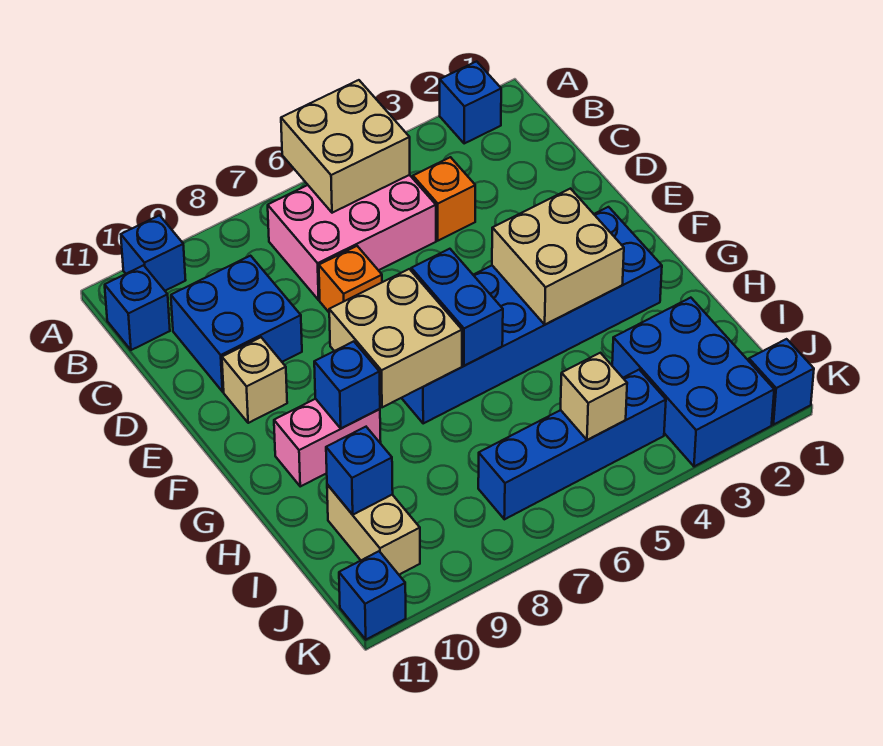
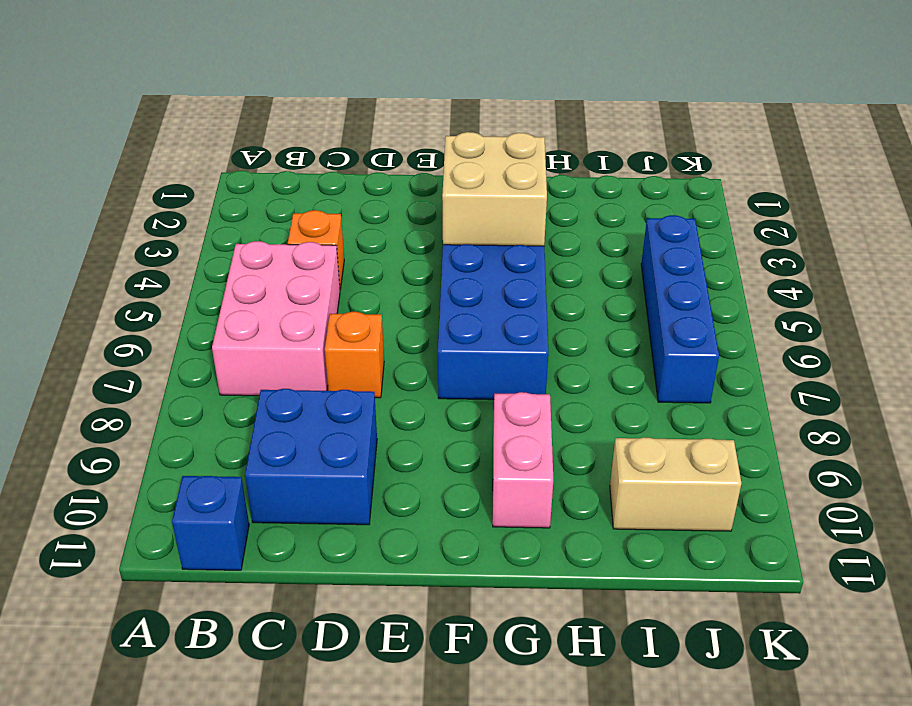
none -> blue 1x1 brick [440,61,501,143]
none -> blue 1x1 brick [121,215,186,291]
none -> tan 1x1 brick [222,337,287,423]

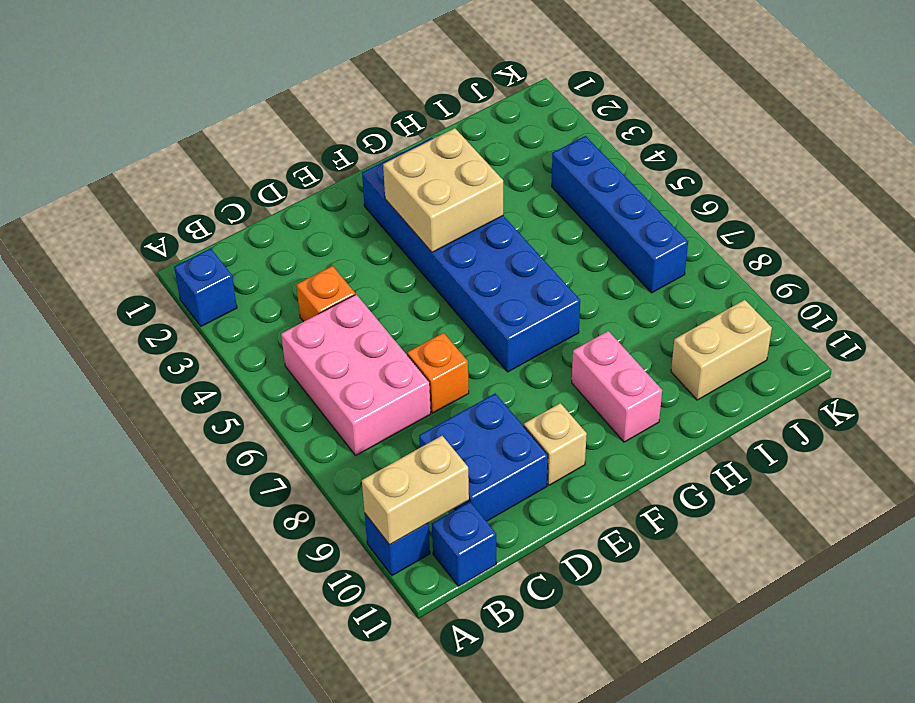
tan 1x2 brick [362,436,469,545] -> none
none -> blue 2x3 brick [612,298,774,467]
none -> blue 1x1 brick [749,339,814,425]
none -> blue 1x1 brick [339,551,406,640]

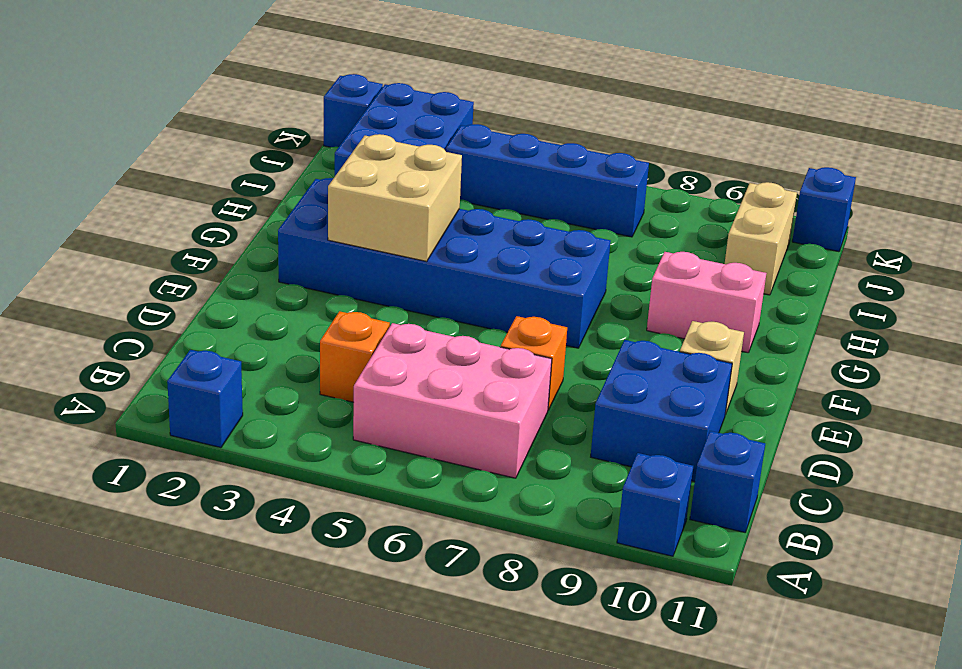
none -> tan 2x2 brick [281,80,410,213]
none -> blue 1x2 brick [411,249,503,366]
none -> tan 2x2 brick [329,269,462,407]

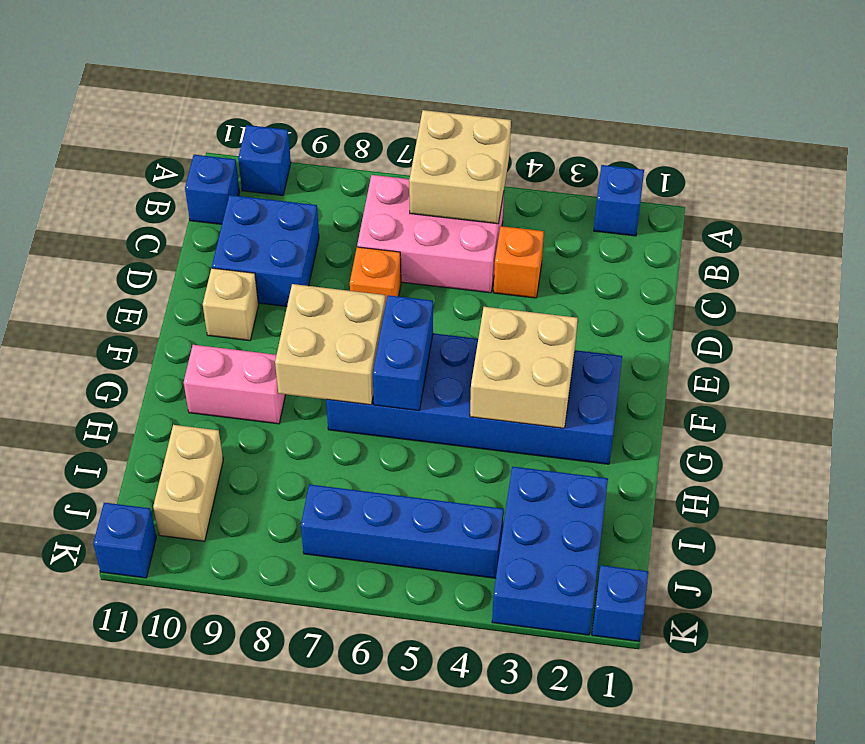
none -> blue 1x1 brick [314,341,380,428]
none -> blue 1x1 brick [326,427,393,515]
none -> tan 1x1 brick [561,353,627,440]

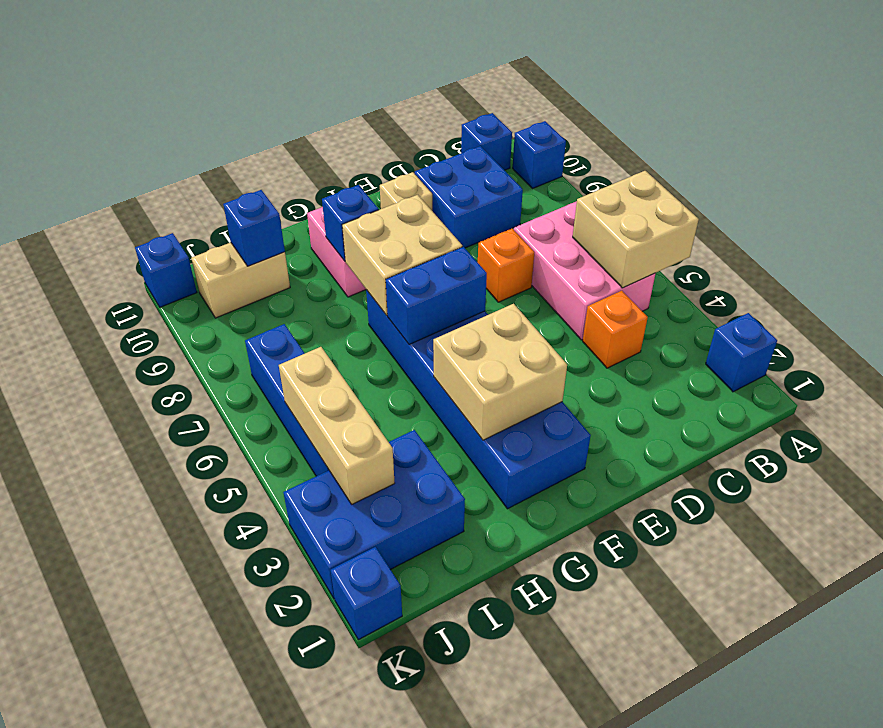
tan 1x3 brick [279,347,395,504] -> tan 1x1 brick [561,353,627,440]

